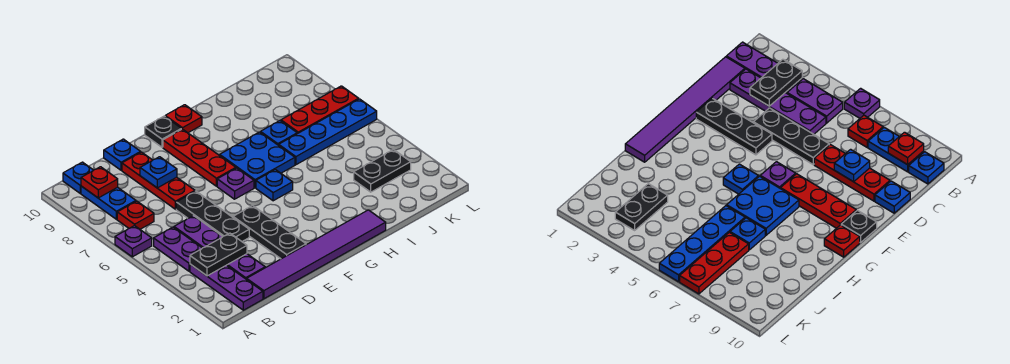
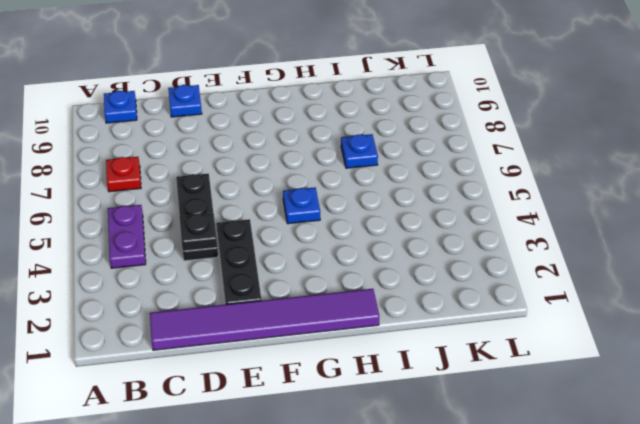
black 1x1 plate [179,213,217,251] -> black 1x1 plate moved to [145,116,181,147]
none -> purple 1x1 plate [115,226,152,257]
none -> purple 1x3 plate [190,264,263,310]
none -> blue 1x2 plate [81,186,136,219]

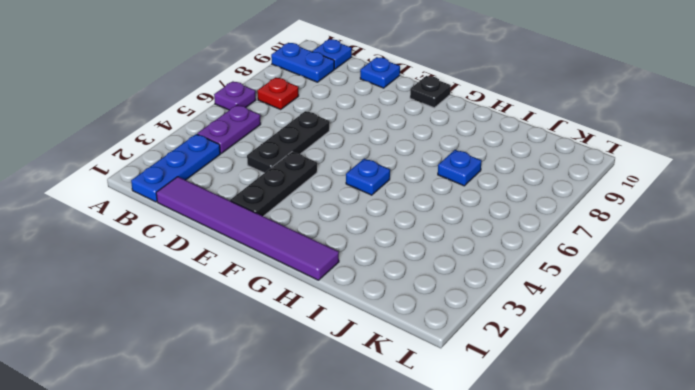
blue 1x2 plate [271,43,334,82] -> blue 1x2 plate turned to [81,186,136,219]
blue 1x3 plate [131,134,220,202] -> purple 1x3 plate [190,264,263,310]
none -> purple 1x4 plate [174,216,265,279]
none -> red 1x3 plate [122,152,195,209]
none -> purple 1x1 plate [217,168,254,199]

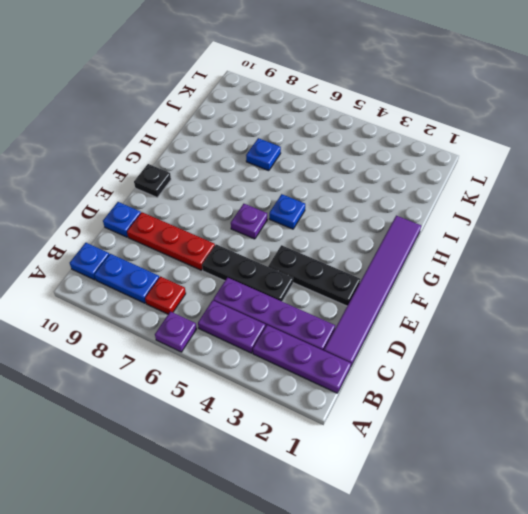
none -> red 1x3 plate [163,129,236,186]
none -> blue 2x2 plate [220,132,295,188]
none -> red 1x1 plate [165,105,202,133]

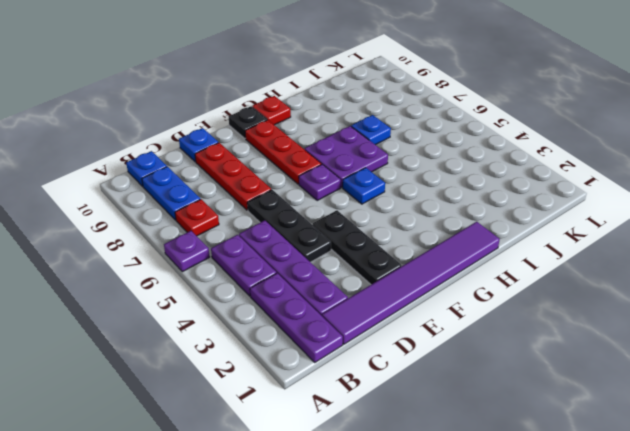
purple 2x2 plate [304,126,388,187] -> blue 2x2 plate [220,132,295,188]
none -> blue 1x4 plate [279,99,377,165]
none -> black 1x2 plate [354,149,411,192]
none -> red 1x3 plate [281,86,359,134]

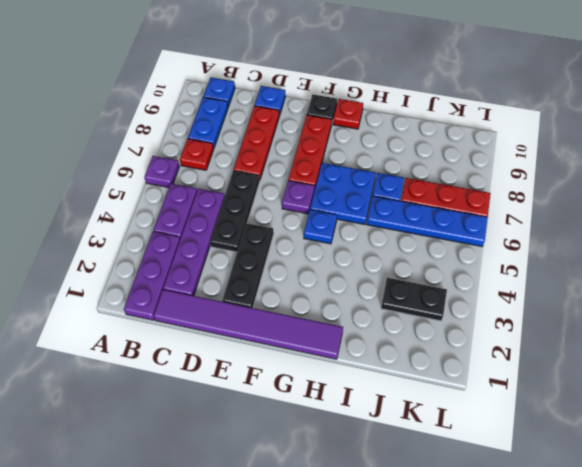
none -> black 1x2 plate [190,233,247,276]
none -> red 1x1 plate [81,167,118,198]
none -> blue 1x1 plate [140,157,177,188]

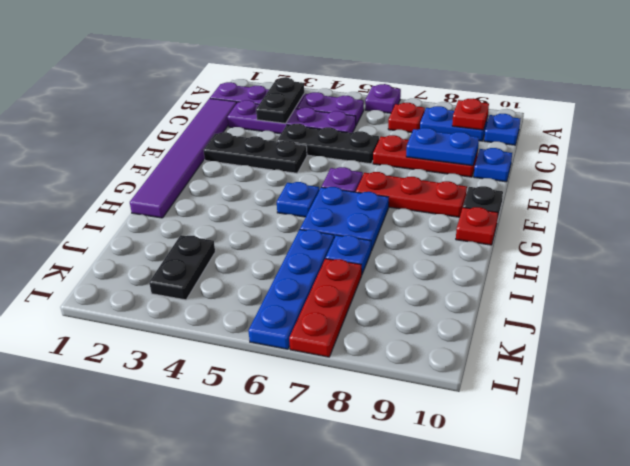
blue 1x2 plate [406,128,479,166] -> blue 1x1 plate [140,157,177,188]

